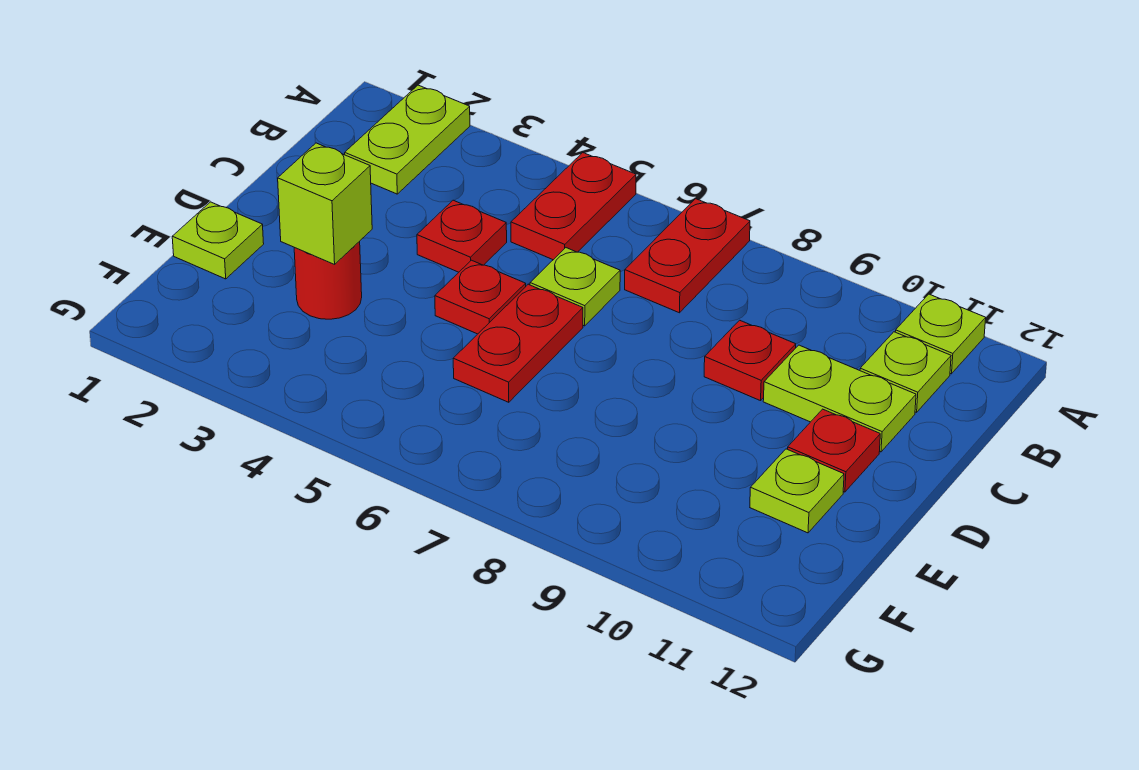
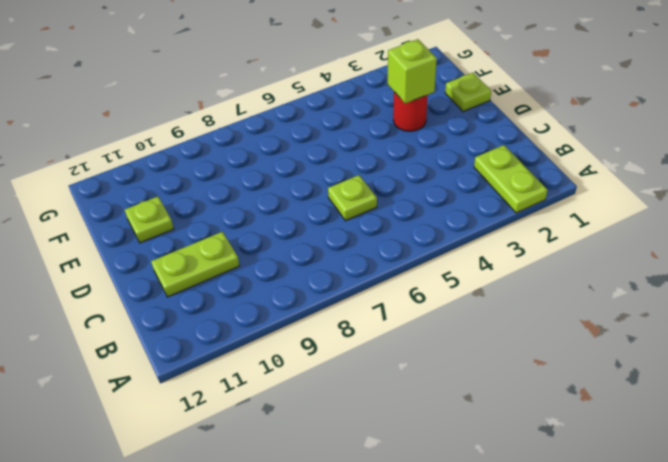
none -> red 1x2 plate [511,153,636,260]
none -> red 1x2 plate [625,199,750,313]
none -> lime 1x1 plate [895,294,986,374]

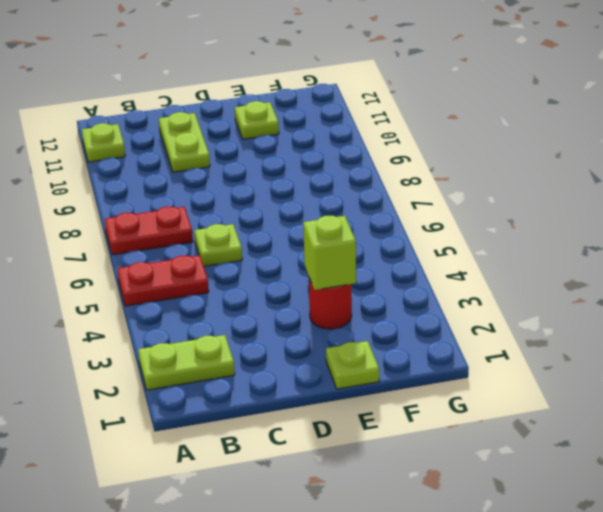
none -> lime 1x1 plate [860,332,951,412]
none -> red 1x1 plate [417,200,507,272]
none -> red 1x1 plate [704,320,796,401]

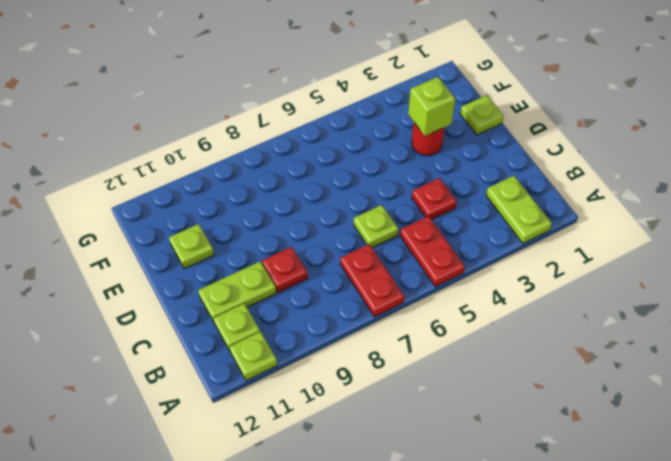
none -> red 1x1 plate [435,260,526,334]
none -> red 1x2 plate [453,284,583,402]
none -> red 1x1 plate [788,409,880,492]

